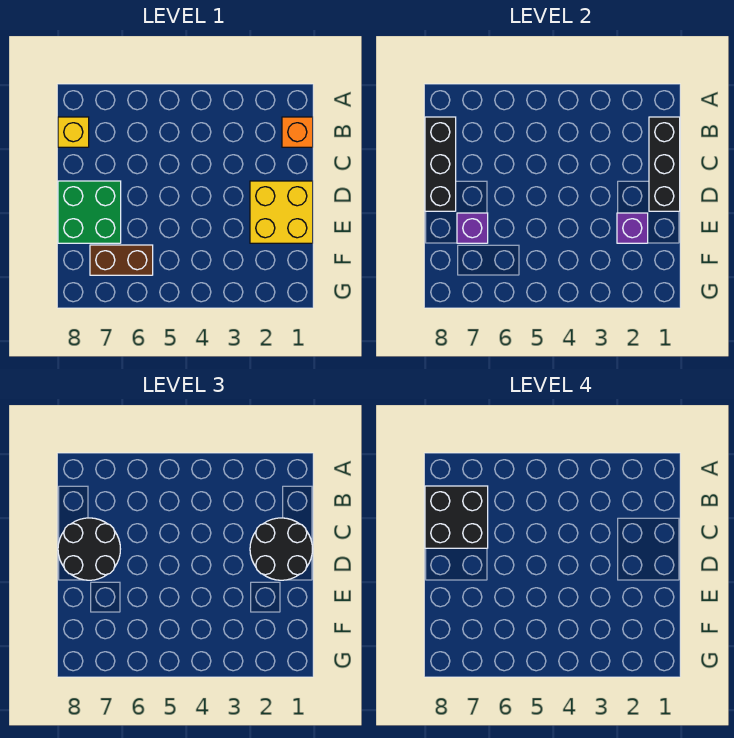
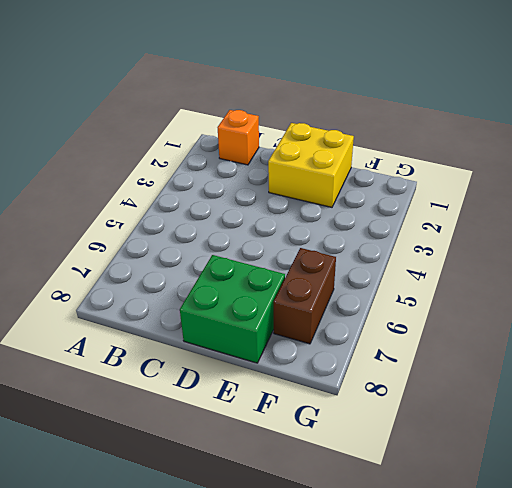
none -> yellow 1x1 brick [58,117,89,147]
none -> black 1x3 brick [649,117,680,211]
none -> black 1x3 brick [425,117,456,211]

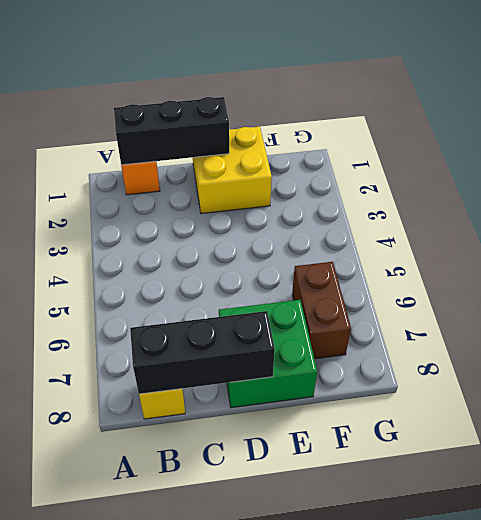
none -> purple 1x1 brick [617,213,648,243]
none -> purple 1x1 brick [457,213,488,243]
none -> black 2x2 round brick [250,518,312,580]

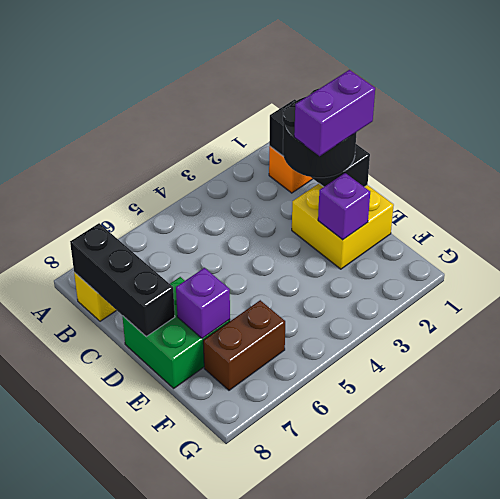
purple 1x2 brick [294,70,375,156] -> none
none -> black 2x2 round brick [58,518,120,580]
none -> black 2x2 brick [425,486,488,548]

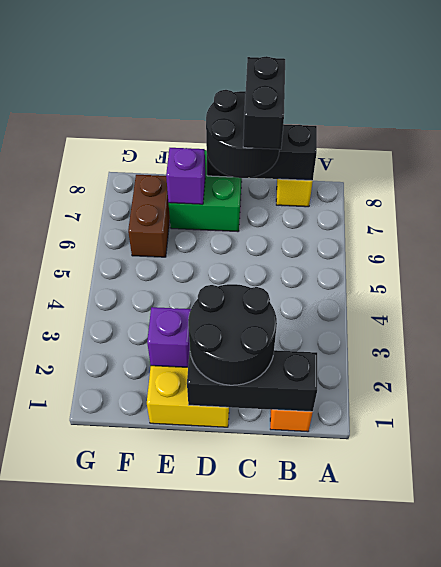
black 1x2 brick [243,56,285,149] -> black 2x2 brick [425,486,488,548]

